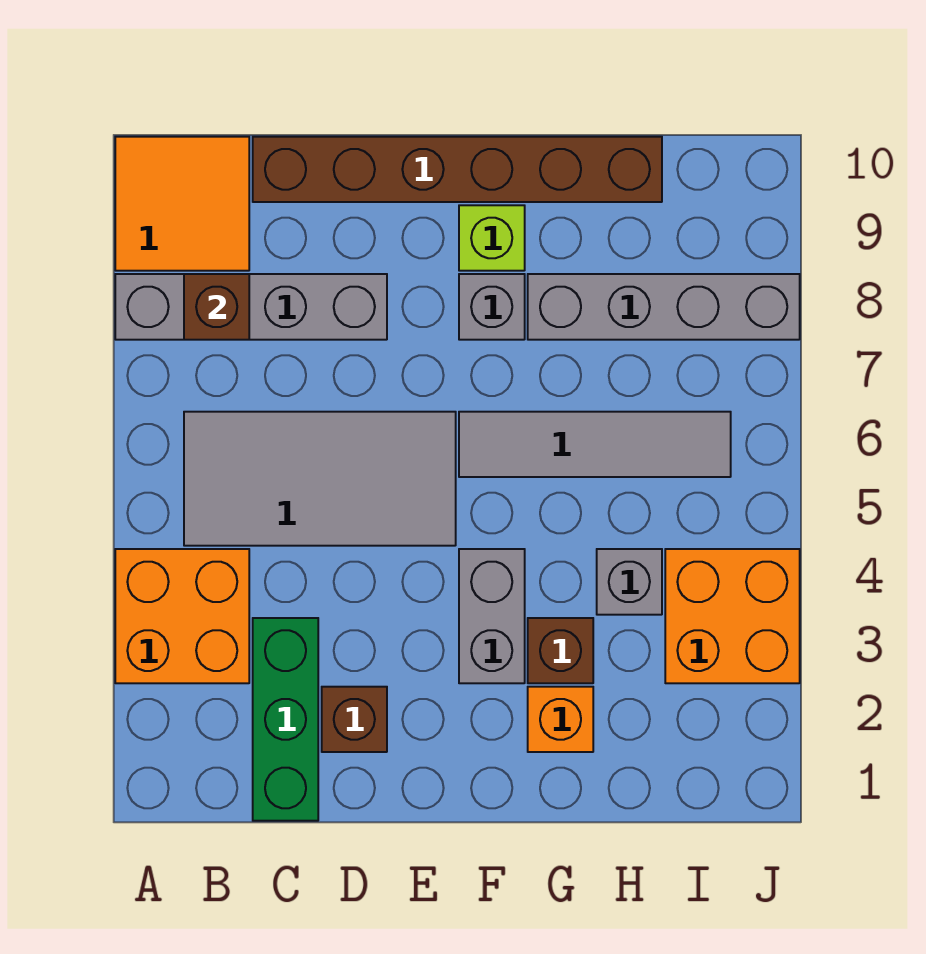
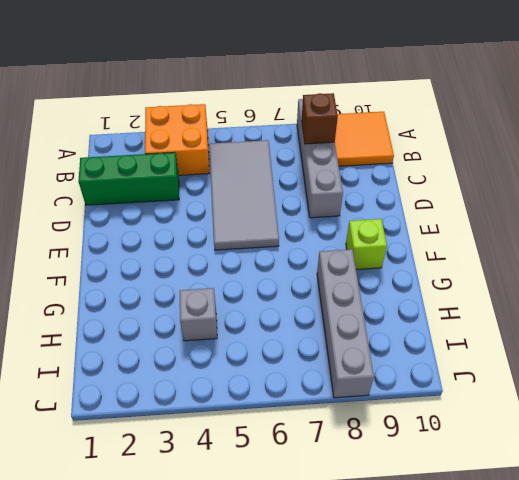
none -> brown 1x6 brick [253,137,662,202]
none -> brown 1x1 brick [322,687,387,752]
none -> grey 1x2 brick [459,549,525,683]

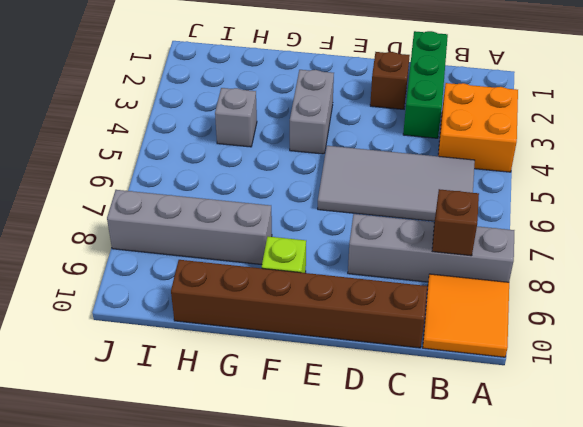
none -> grey 1x4 tile [459,412,731,477]
none -> grey 1x1 brick [459,274,525,340]
none -> orange 1x1 brick [528,687,593,752]

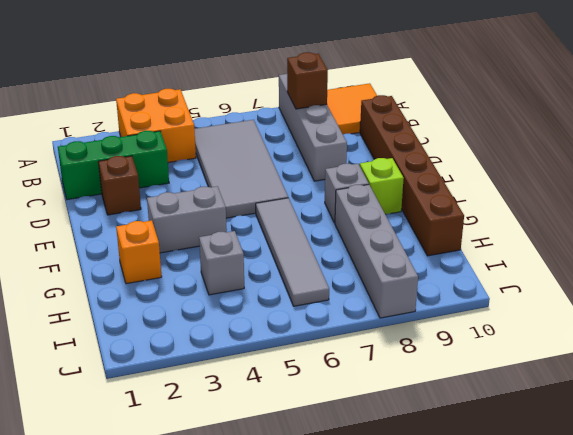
none -> brown 1x1 brick [528,618,593,683]
none -> orange 2x2 brick [665,549,800,683]

